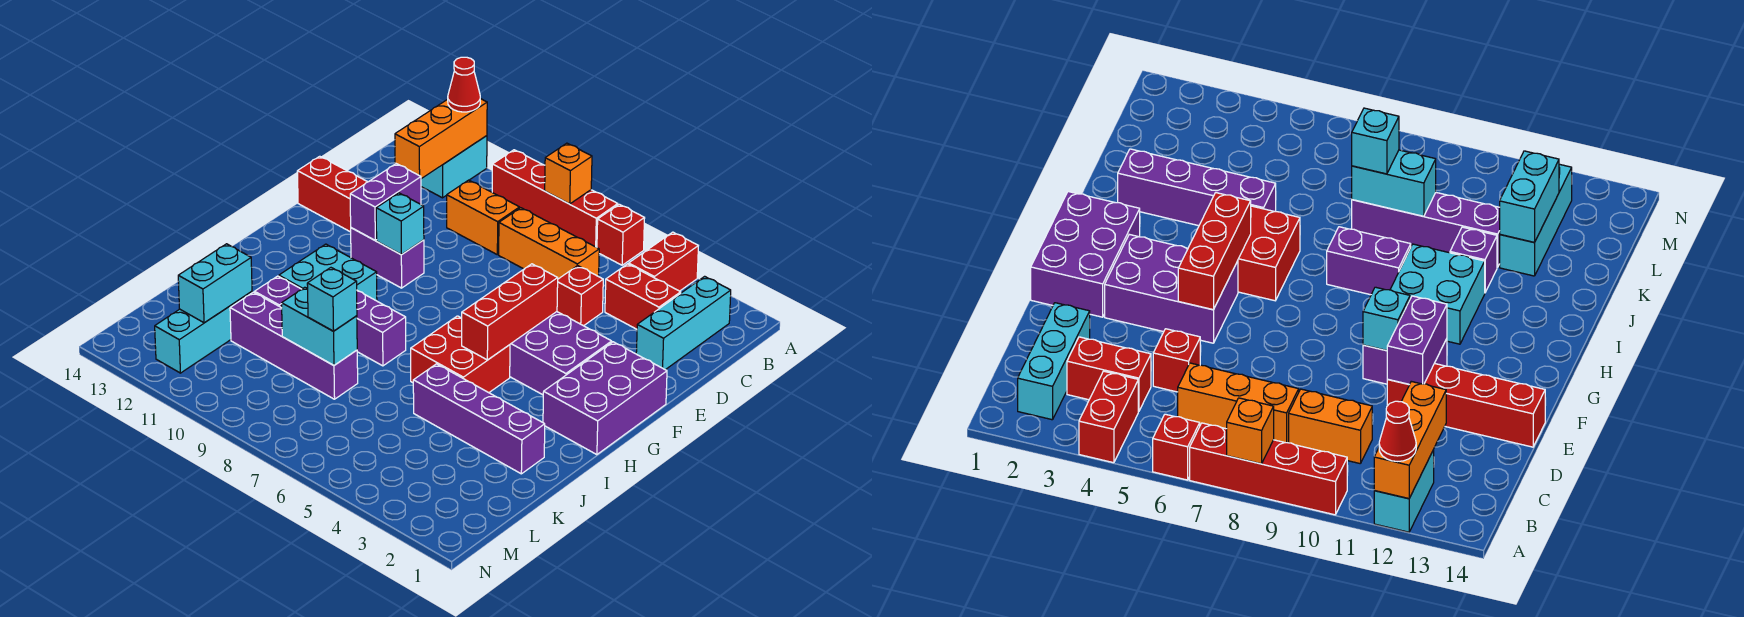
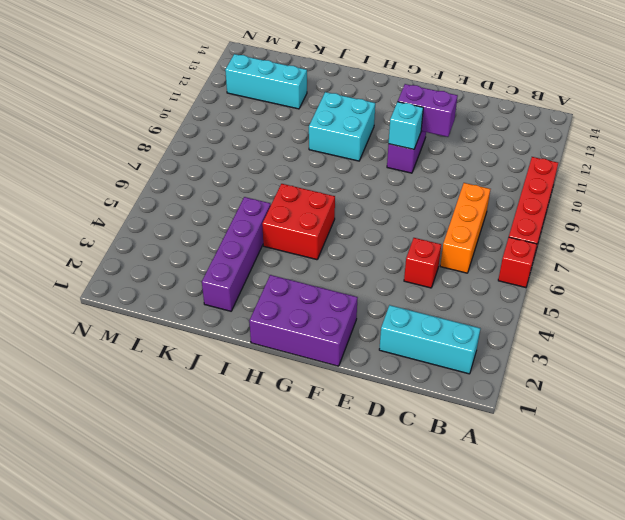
none -> red 1x2 brick [629,232,698,291]
none -> cyan 1x2 brick [421,136,487,198]
none -> red 1x2 brick [605,264,681,329]

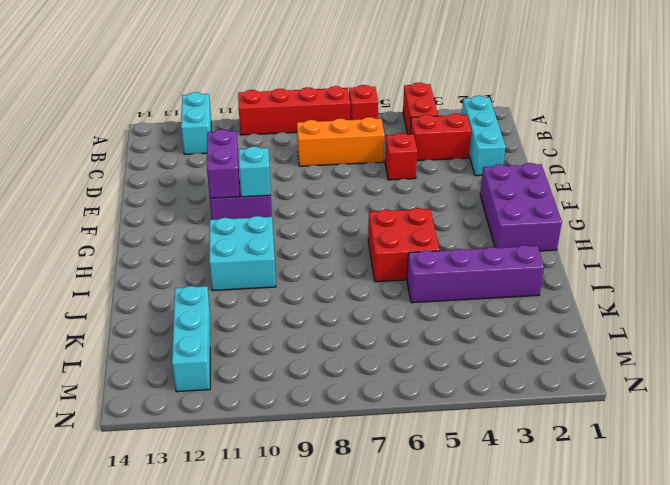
none -> orange 1x2 brick [447,180,520,255]
none -> red 1x4 brick [297,156,367,232]
none -> purple 2x3 brick [510,312,612,395]

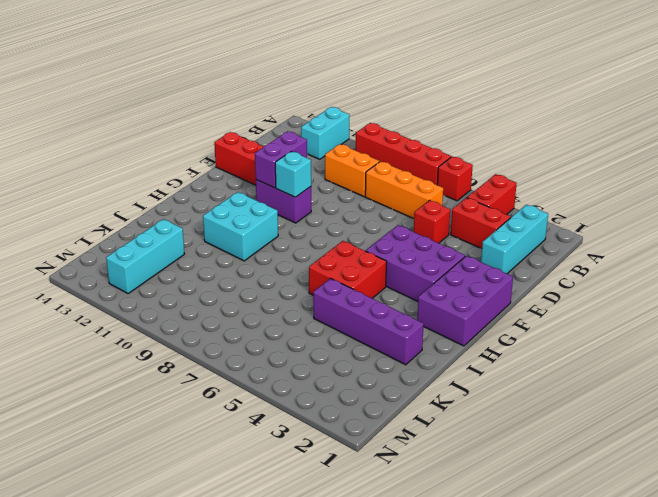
none -> purple 1x2 brick [357,291,406,366]
none -> purple 1x1 brick [255,276,301,308]
none -> purple 1x4 brick [230,292,358,399]

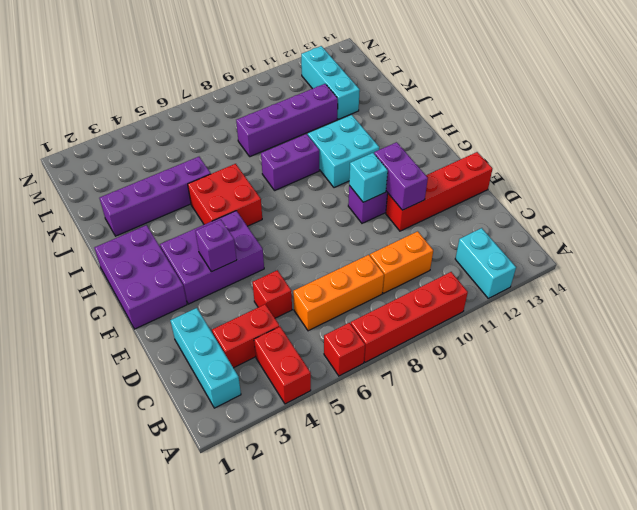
purple 1x1 brick [195,220,237,272] -> purple 1x1 brick moved to [255,276,301,308]
none -> orange 1x1 brick [545,143,592,204]
none -> orange 1x3 brick [395,99,487,179]
none -> red 1x3 brick [462,264,558,360]

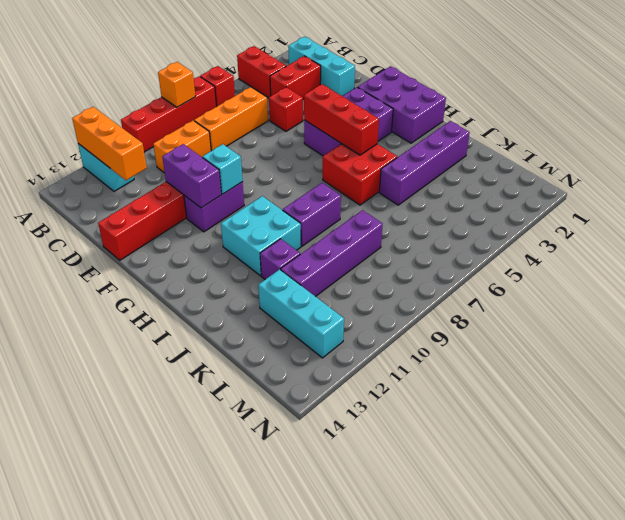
none -> cyan 1x2 brick [282,287,357,365]
none -> cyan 1x2 brick [178,244,252,323]
none -> red 1x1 cone [448,57,480,112]

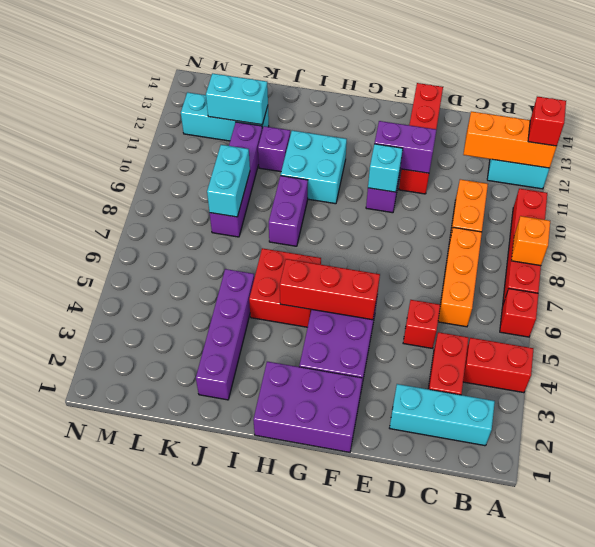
red 1x1 brick [528,97,566,146] -> red 1x1 cone [448,57,480,112]
none -> cyan 1x1 brick [307,268,357,331]

